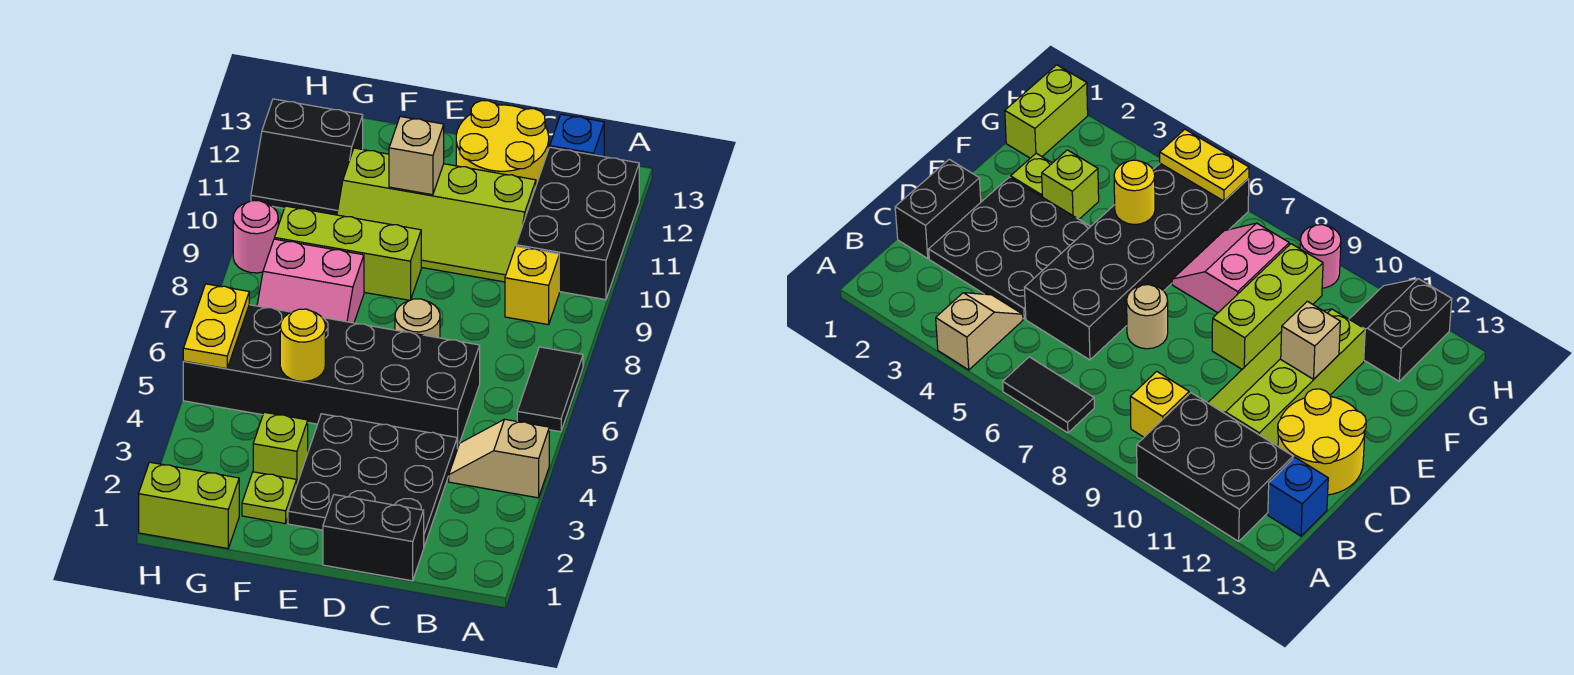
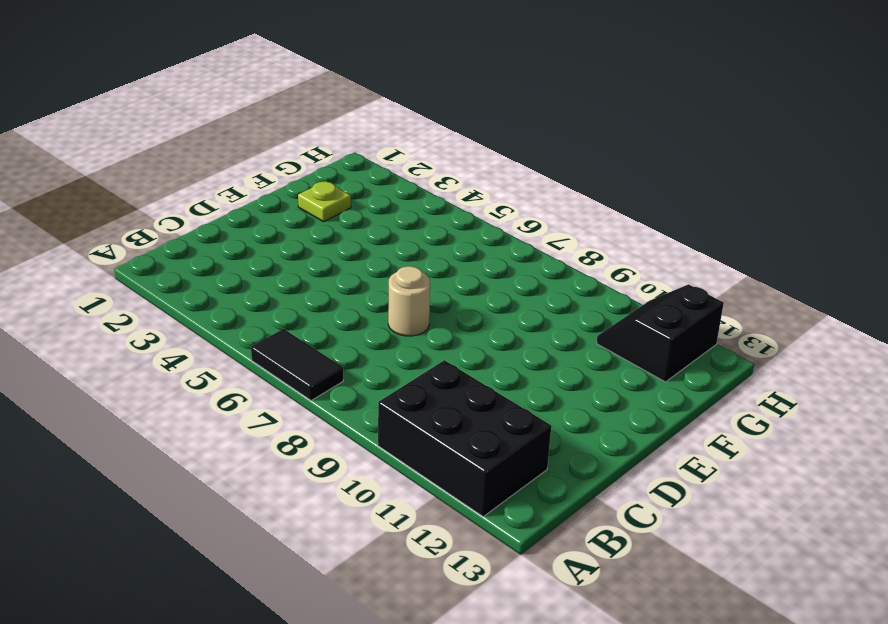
none -> tan 1x2 slope [449,419,549,498]
none -> yellow 1x1 brick [505,246,559,325]
none -> blue 1x1 brick [550,114,604,157]

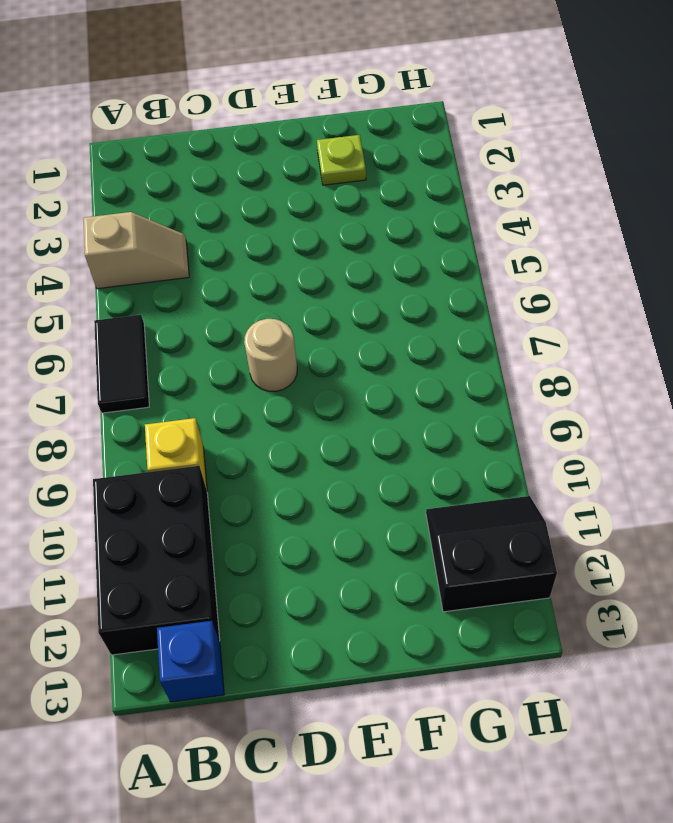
none -> black 1x2 brick [323,495,424,581]
none -> black 3x3 plate [288,414,458,547]
none -> black 2x6 brick [183,305,480,448]

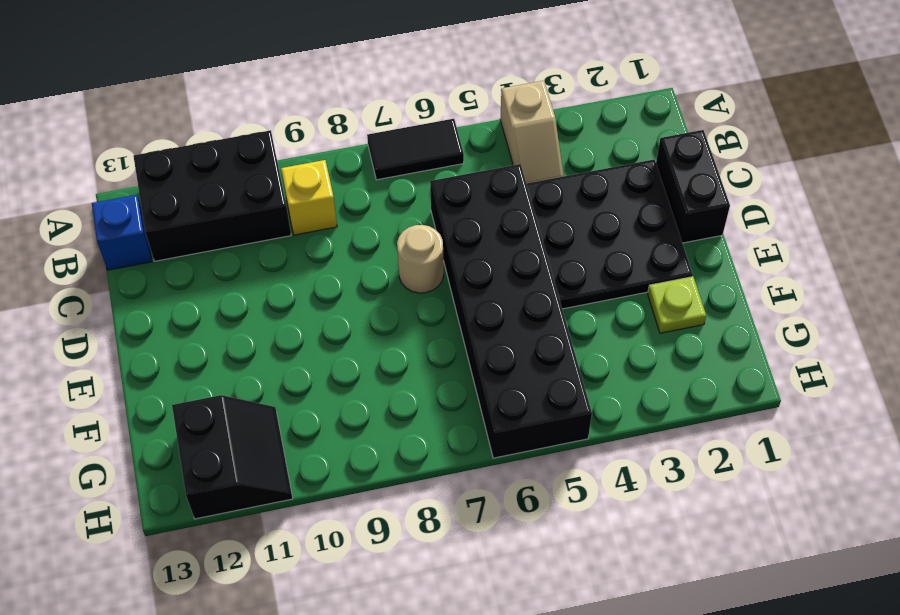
none -> lime 2x4 slope [337,148,536,282]
none -> yellow 2x2 round brick [456,101,549,185]
none -> lime 1x3 brick [275,206,421,300]

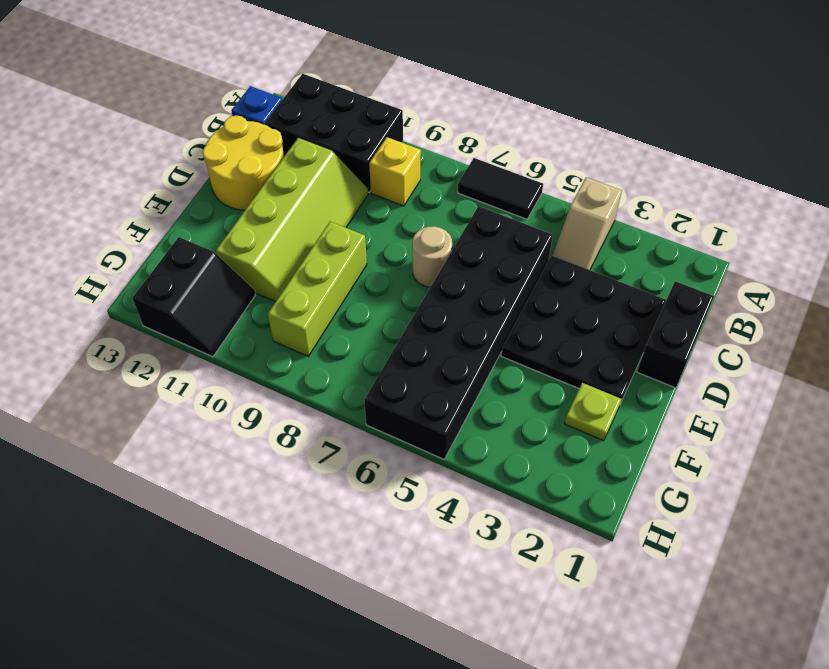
none -> lime 1x1 brick [253,412,308,483]
none -> pink 2x2 slope [257,239,364,323]
none -> lime 1x2 brick [139,462,239,549]

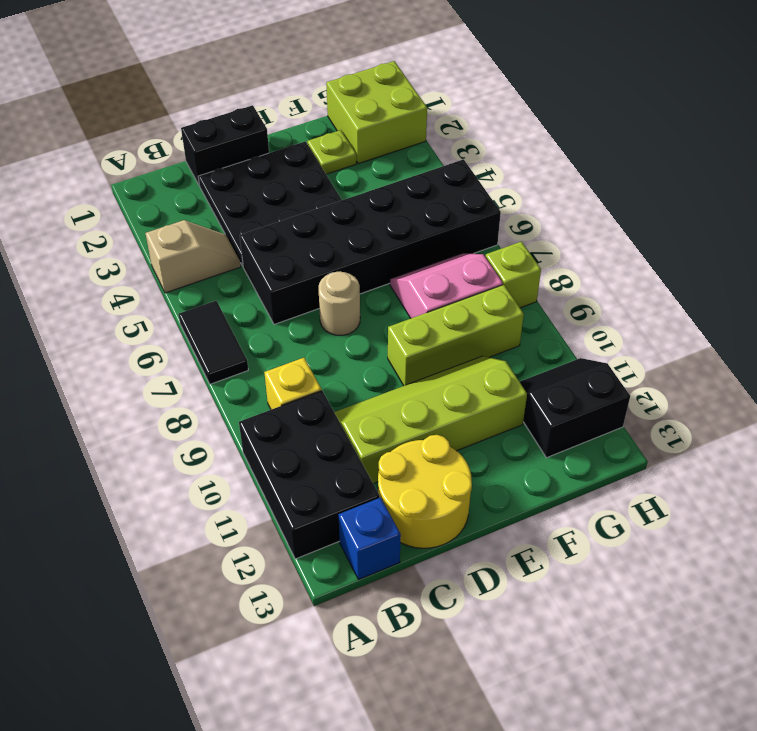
lime 2x2 brick [326,61,427,164] -> lime 1x2 brick [139,462,239,549]
lime 1x1 brick [486,242,541,308] -> lime 1x1 brick moved to [253,412,308,483]
none -> pink 1x1 round brick [233,201,278,273]
none -> tan 1x1 brick [389,116,444,195]
none -> yellow 1x1 round brick [280,309,325,381]

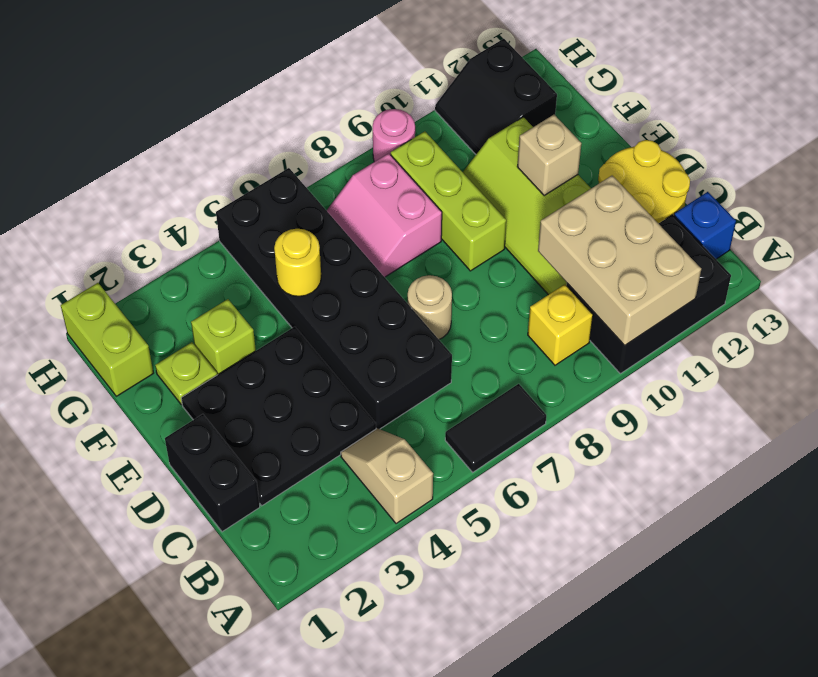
tan 2x3 brick [538,176,701,345] -> none
none -> yellow 1x2 plate [183,284,249,369]

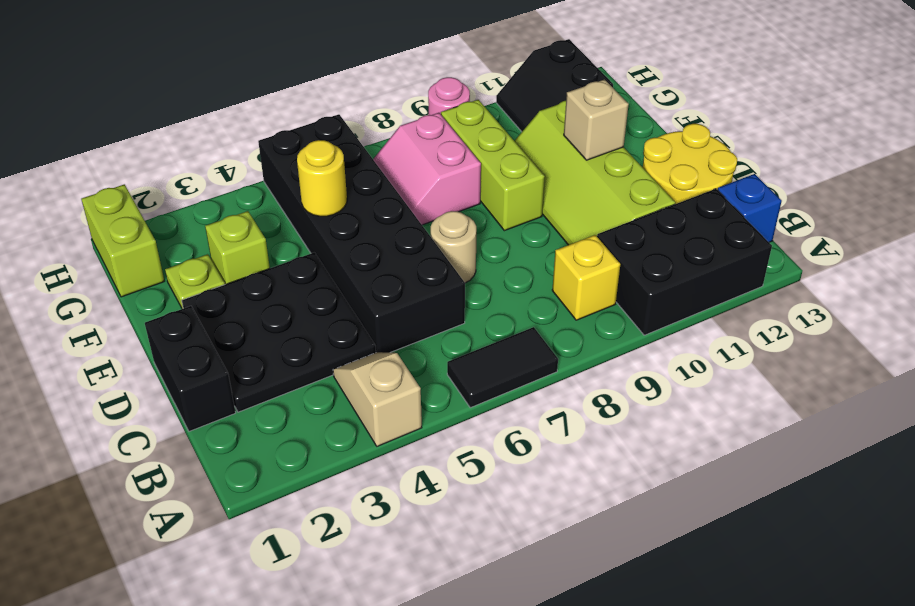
none -> yellow 1x2 plate [183,284,249,369]

